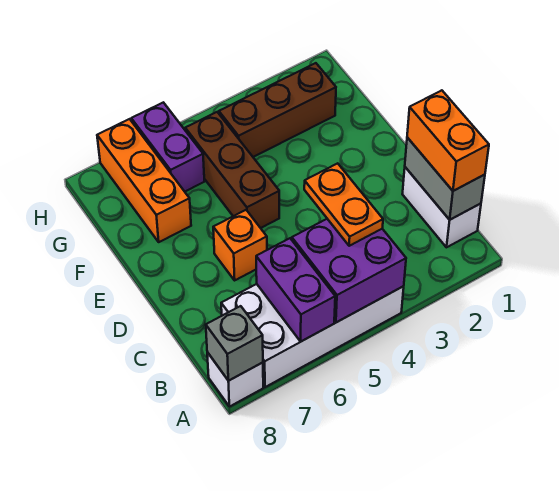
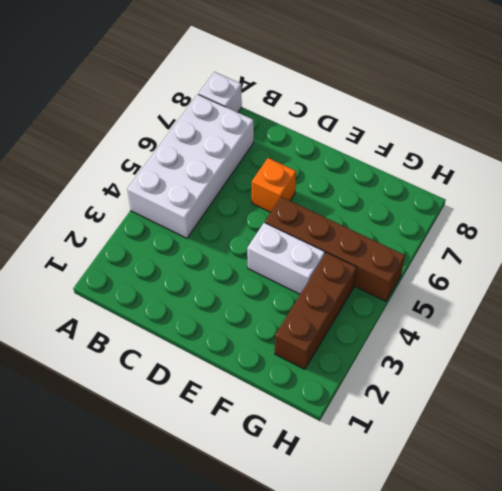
white 1x2 brick [247,223,325,294] -> white 1x2 brick moved to [403,167,481,247]
brown 1x4 brick [265,197,405,301] -> brown 1x3 brick [185,112,279,228]
none -> orange 1x3 brick [97,119,191,242]
none -> purple 1x2 brick [131,102,204,192]
none -> purple 2x2 brick [292,219,406,322]

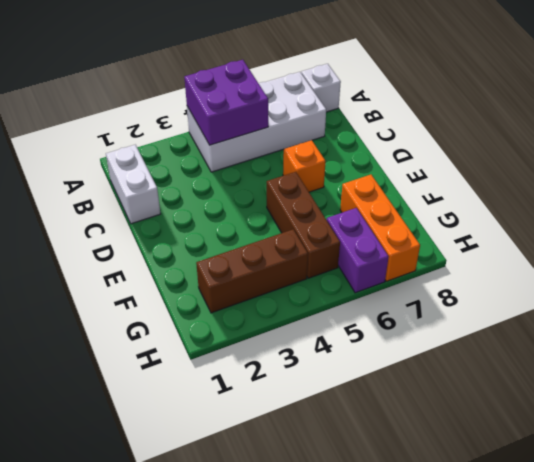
none -> purple 1x2 brick [256,238,335,341]
none -> grey 1x1 brick [206,306,263,381]
none -> grey 1x2 brick [405,138,485,220]

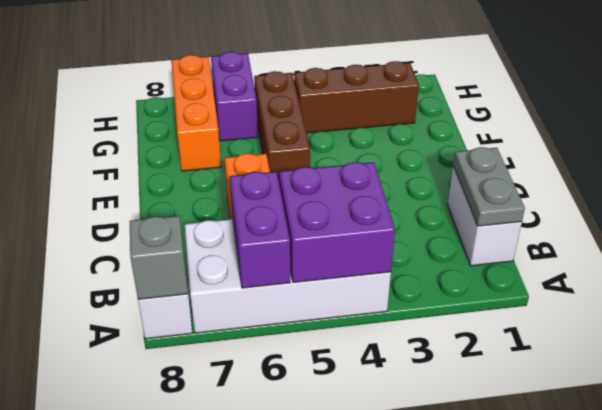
grey 1x2 plate [453,147,525,226] -> grey 1x2 brick [405,138,485,220]
none -> orange 1x2 brick [407,90,489,191]
none -> orange 1x2 plate [304,163,383,246]

